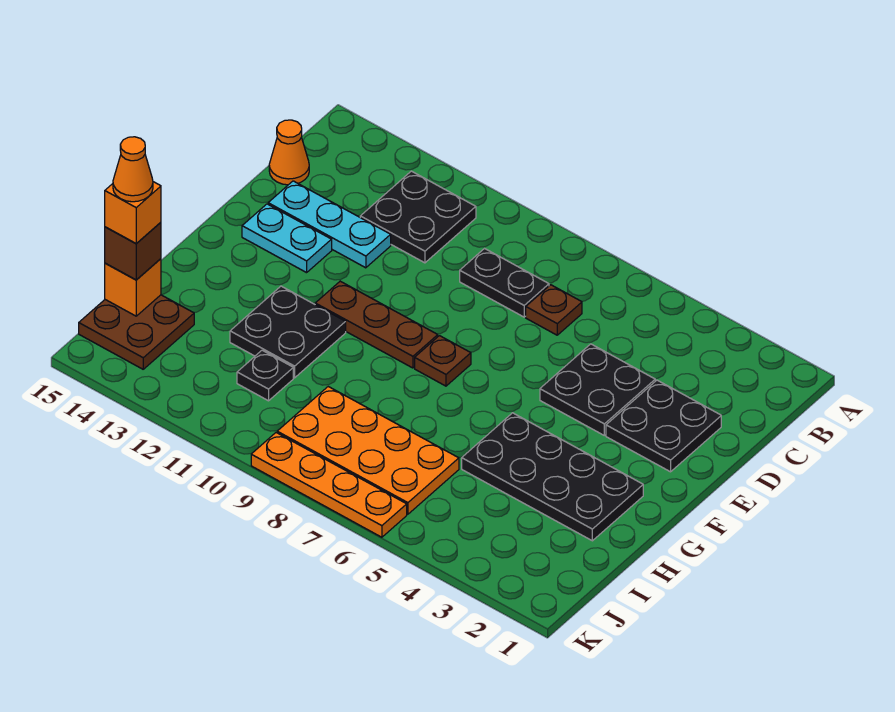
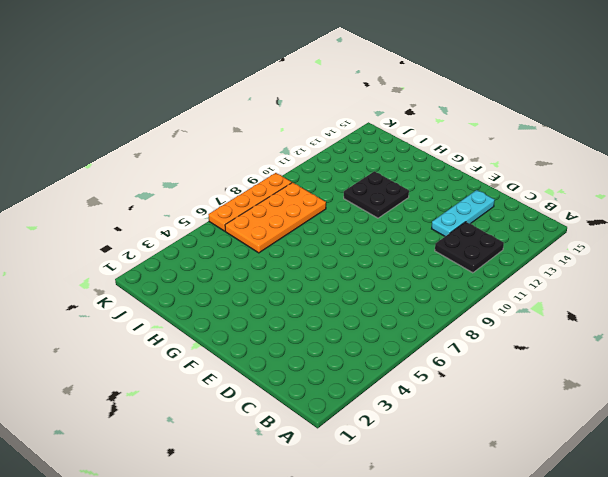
none -> brown 1x1 plate [526,285,582,335]
none -> black 1x2 plate [460,249,549,317]
none -> orange 1x1 cone [269,120,309,185]

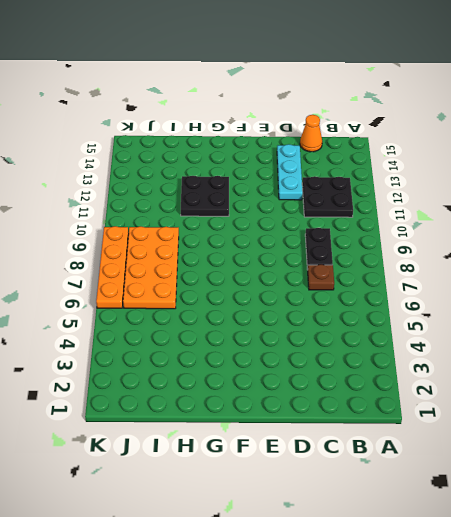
none -> black 2x2 plate [606,380,721,472]
none -> black 2x2 plate [540,344,655,435]
none -> cyan 1x2 plate [242,204,332,273]

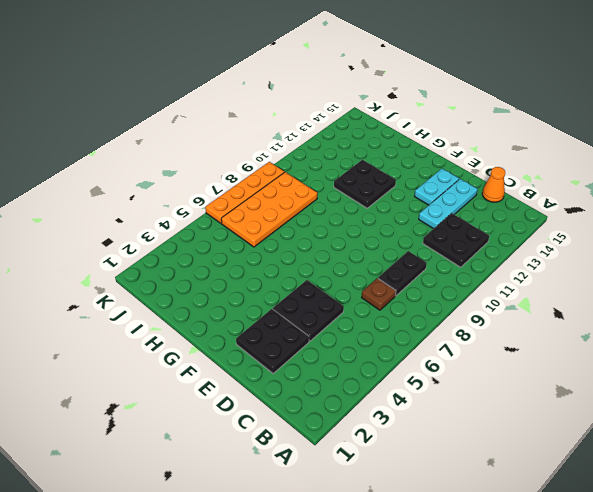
none -> brown 1x1 plate [415,336,471,386]
none -> brown 1x3 plate [315,281,438,368]
none -> black 2x4 plate [462,413,643,541]

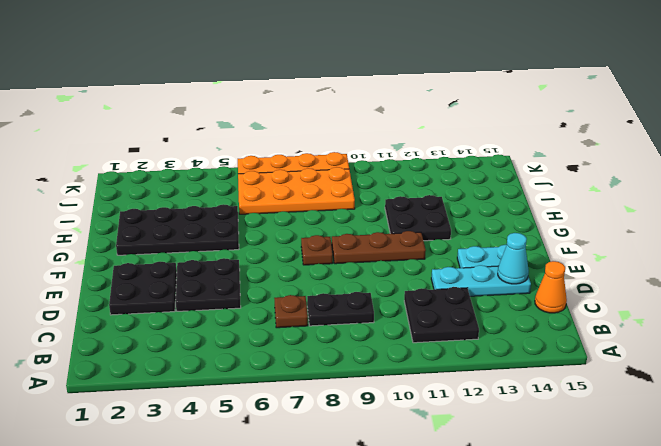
cyan 1x1 cone [498,233,529,284] -> none
none -> black 1x1 plate [237,350,293,401]
none -> brown 2x2 plate [79,295,194,369]
none -> orange 1x1 brick [105,259,161,316]

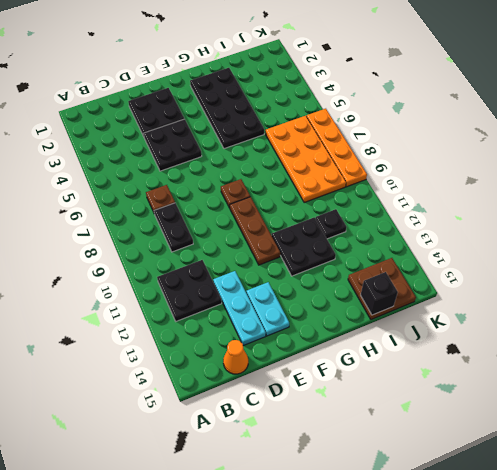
black 1x1 brick [360,272,398,315] -> orange 1x1 brick [105,259,161,316]
none -> brown 1x1 brick [105,222,161,280]
none -> orange 1x1 brick [105,182,161,244]
none -> orange 1x1 cone [113,137,153,202]

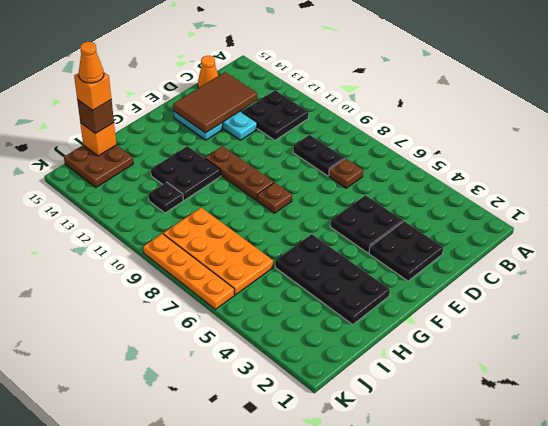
brown 2x3 tile [173,72,257,133] -> none

